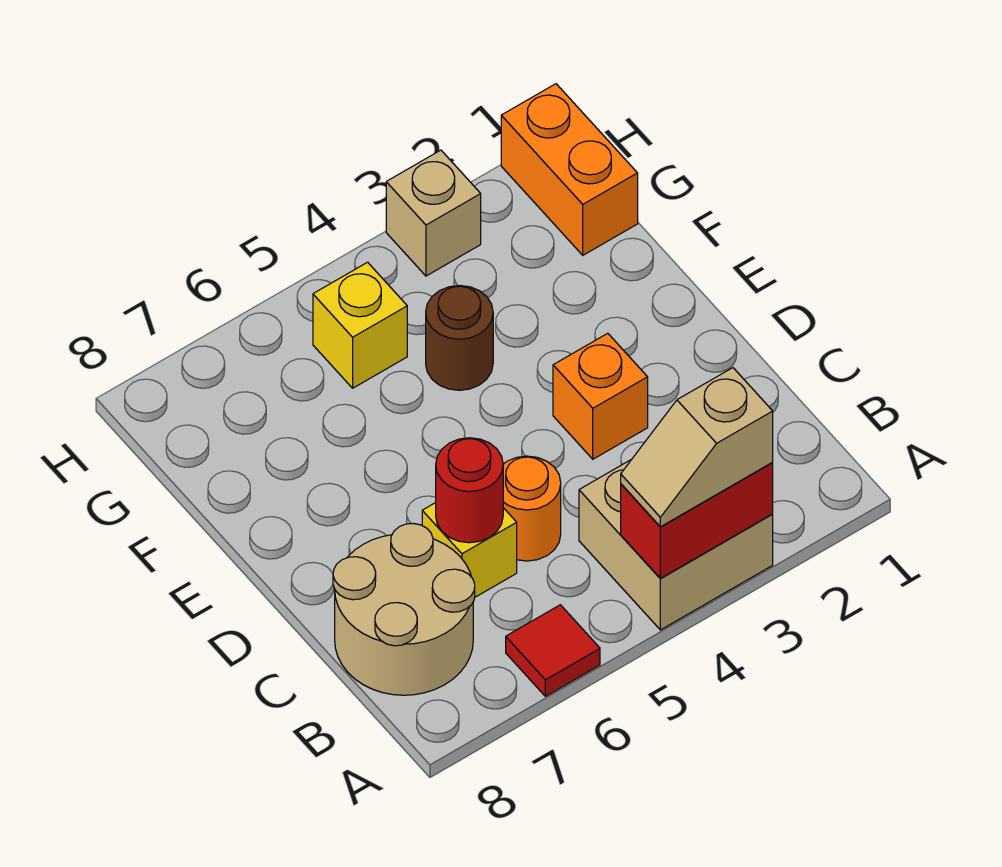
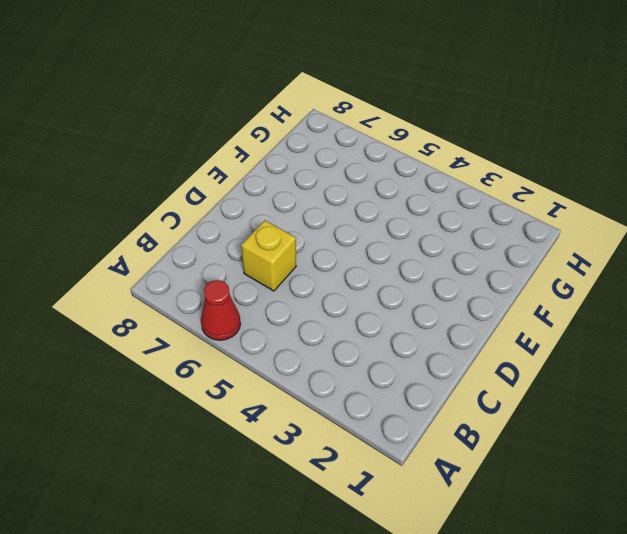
red 1x1 cone [201,280,241,340] -> red 1x1 tile [506,605,600,696]
none -> tan 2x2 brick [579,459,773,630]
none -> tan 2x2 round brick [333,523,475,695]
none -> orange 1x1 round brick [503,456,561,561]

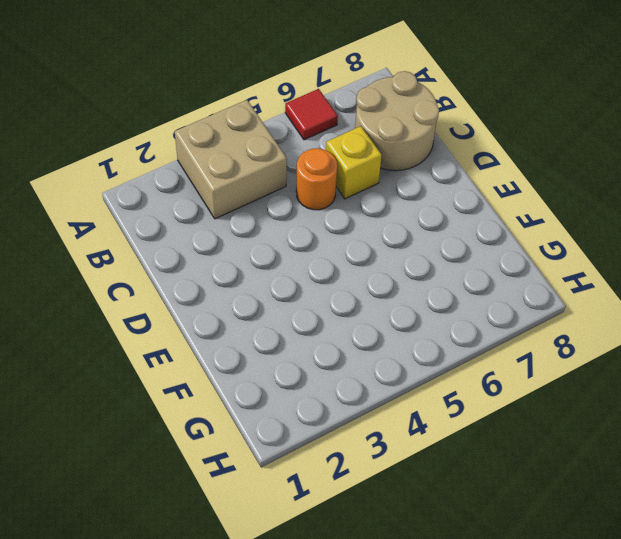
none -> orange 1x1 brick [553,333,648,459]
none -> brown 1x1 round brick [426,286,493,390]
none -> orange 1x2 brick [501,84,638,255]

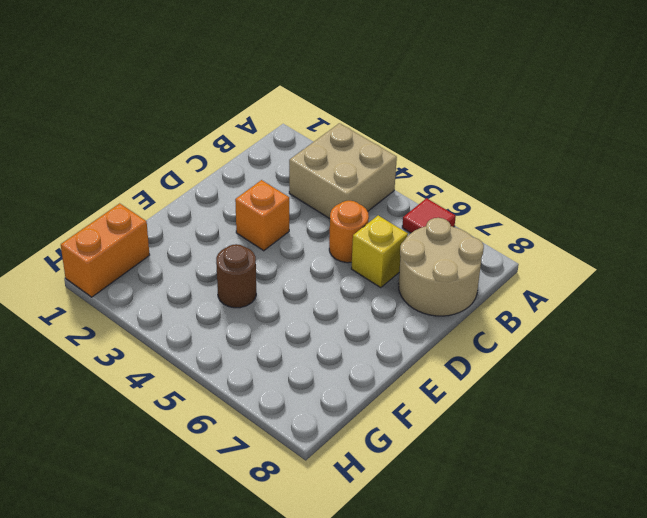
none -> yellow 1x1 brick [313,262,407,388]
none -> tan 1x1 brick [386,150,481,276]
none -> red 1x2 brick [621,462,773,578]

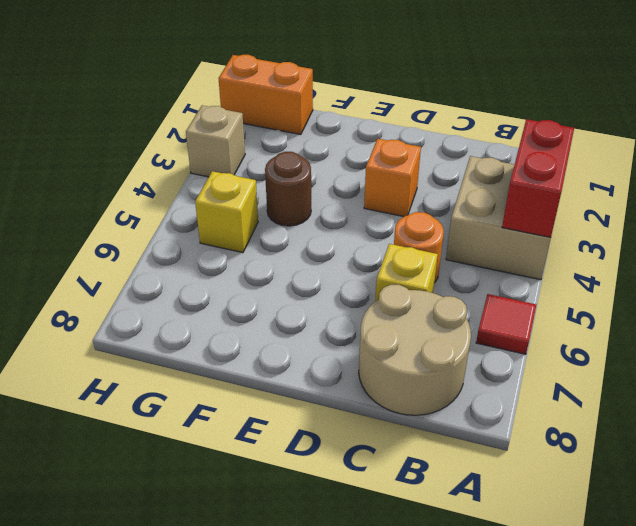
none -> red 1x1 round brick [436,438,503,543]
none -> tan 1x2 slope [621,368,773,527]

